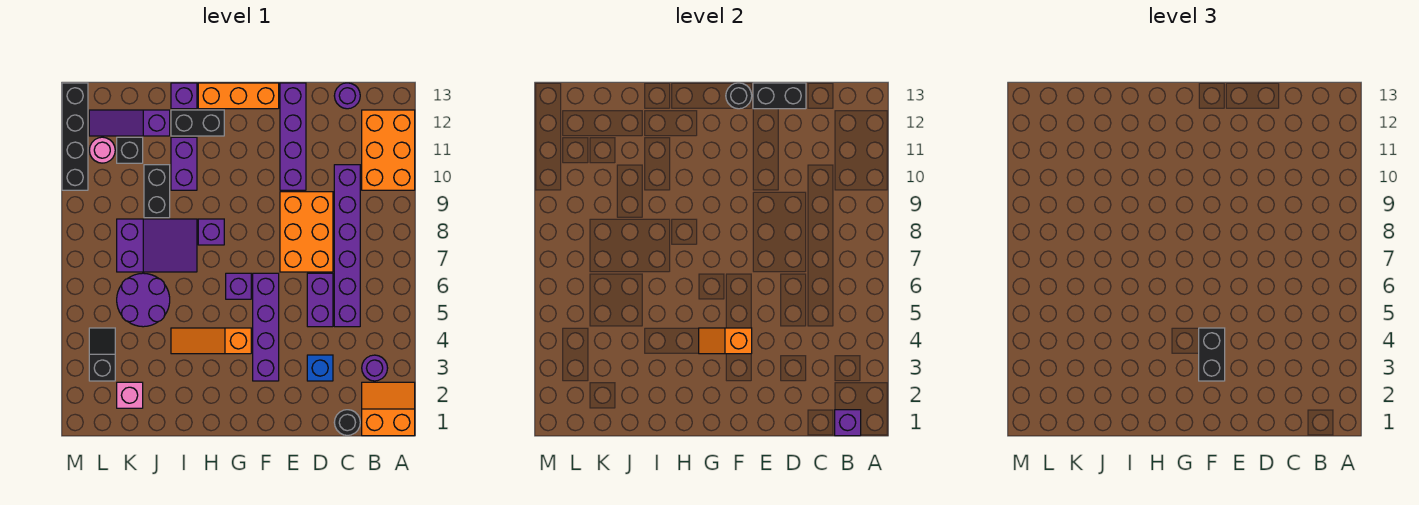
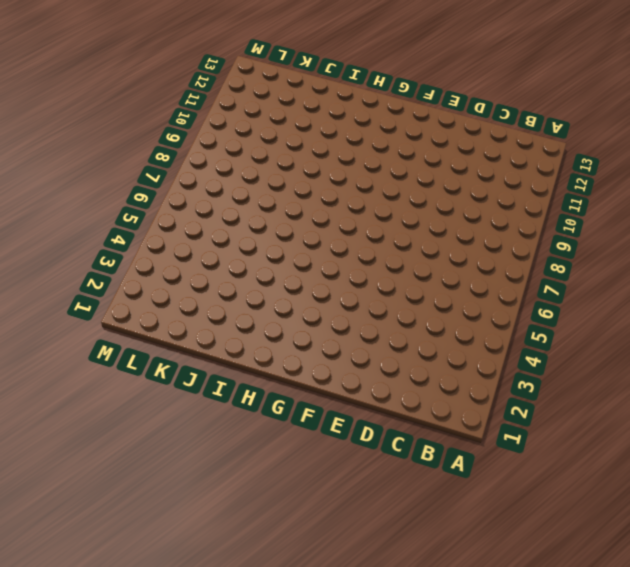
none -> orange 2x2 slope [362,382,415,436]
none -> orange 2x3 brick [362,110,415,190]
none -> purple 1x1 round brick [362,355,388,381]
none -> black 1x1 round brick [334,410,360,435]

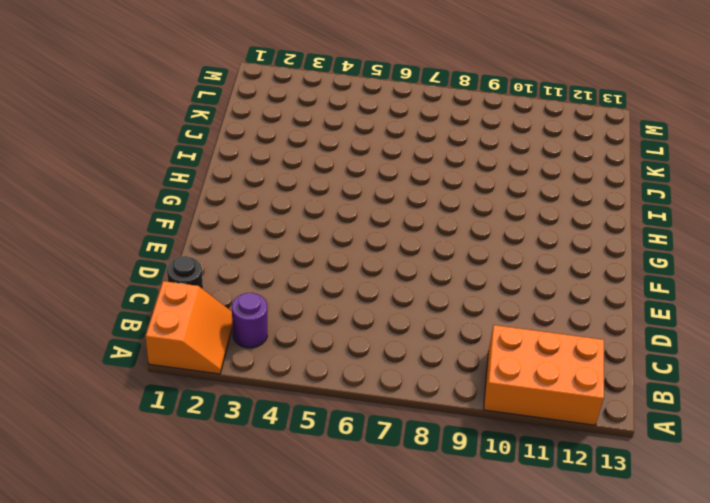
none -> purple 1x6 brick [334,165,360,327]
none -> purple 1x1 round brick [334,83,360,109]
none -> blue 1x1 brick [307,355,333,381]
none -> purple 1x2 brick [307,273,333,327]

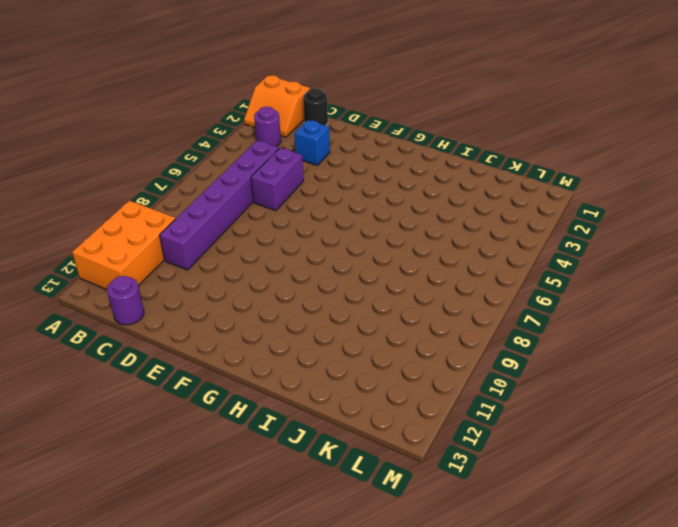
none -> orange 2x3 brick [280,192,333,272]
none -> purple 1x4 brick [280,83,306,190]
none -> purple 1x4 brick [253,273,279,381]
none -> orange 1x3 brick [198,83,279,109]

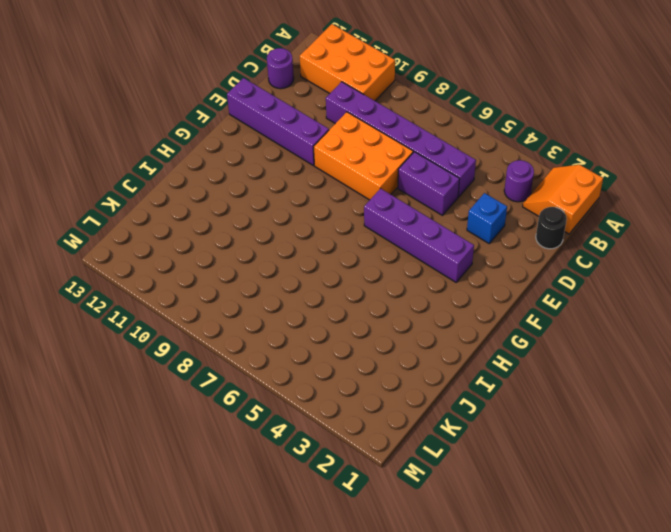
none -> orange 1x3 brick [198,83,279,109]
none -> orange 1x3 slope [171,328,251,354]
none -> purple 1x1 brick [226,273,251,299]
none -> purple 1x1 brick [198,219,224,245]

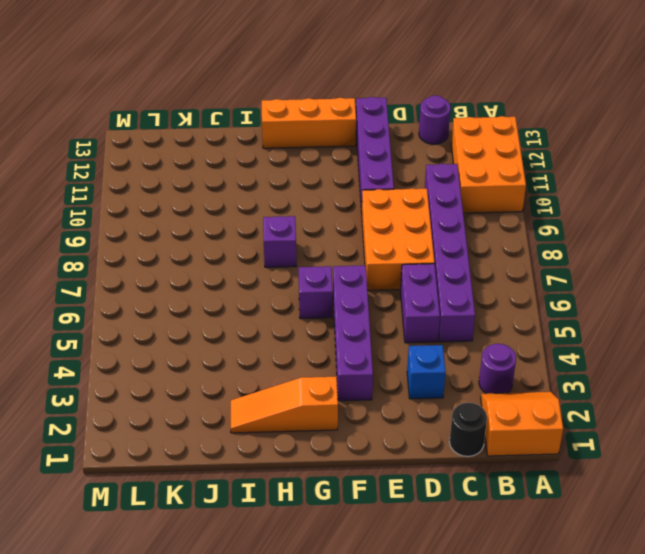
orange 1x3 slope [231,377,338,433] -> orange 1x3 slope moved to [171,328,251,354]
none -> black 1x2 brick [171,110,224,136]
none -> purple 2x3 slope [117,219,197,272]
none -> purple 1x2 brick [171,137,197,190]
none -> purple 1x1 brick [171,83,197,109]

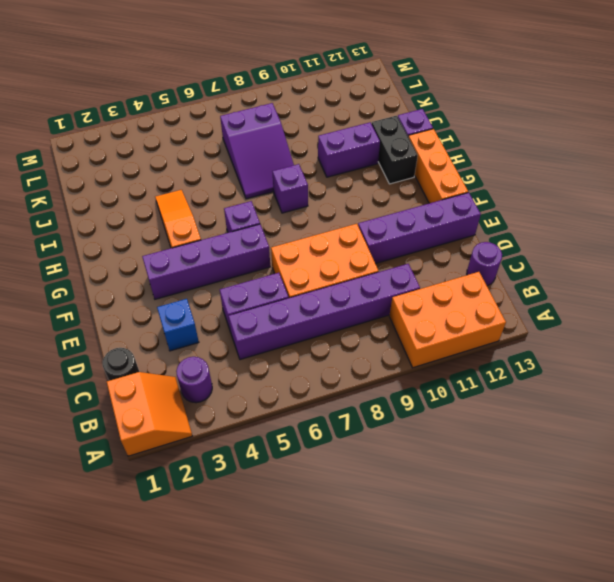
none -> purple 2x2 round brick [117,273,170,327]
none -> black 1x2 brick [144,165,170,218]
none -> purple 1x3 slope [89,110,170,136]
none -> pink 1x1 brick [117,382,143,408]

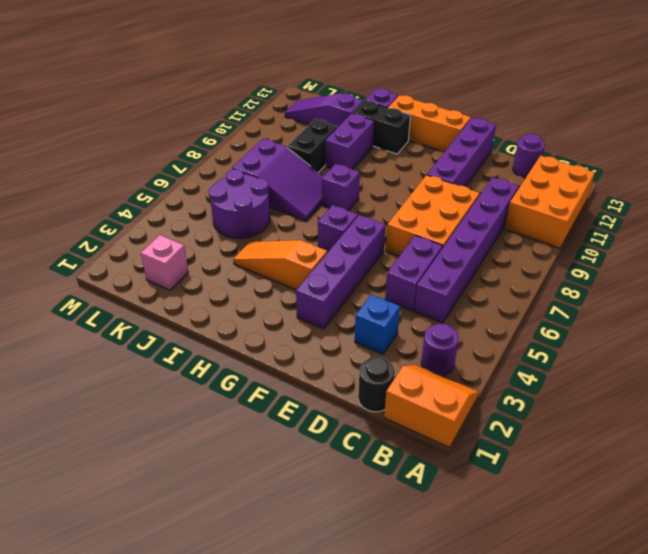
none -> black 1x1 brick [117,137,143,163]
none -> black 1x2 slope [89,328,115,381]
none -> pink 1x1 round brick [89,137,115,163]
none -> black 1x4 brick [62,83,88,190]

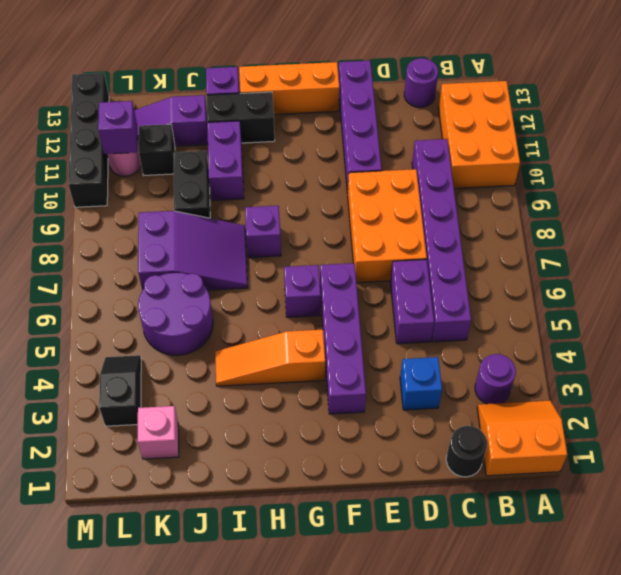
purple 1x1 brick [98,101,137,154] -> purple 1x1 brick moved to [835,410,861,436]
none -> black 1x2 brick [753,83,806,109]
none -> orange 1x2 slope [699,328,752,354]
none -> black 1x1 round brick [726,83,752,109]
none -> black 1x2 brick [1199,328,1225,381]

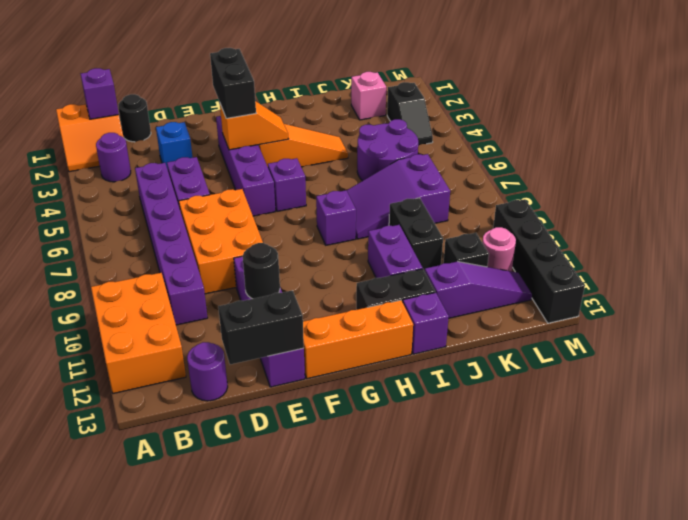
black 1x1 round brick [243,243,280,299] -> black 1x1 round brick moved to [726,83,752,109]

